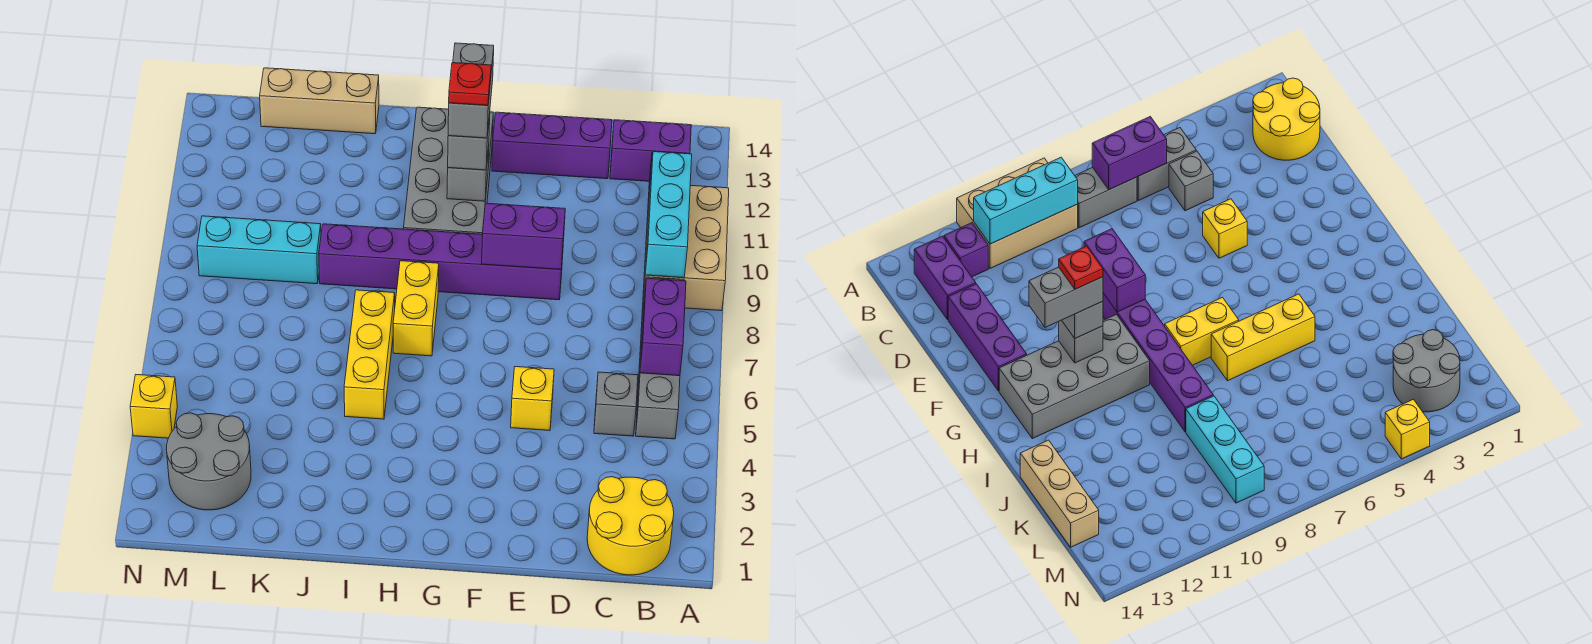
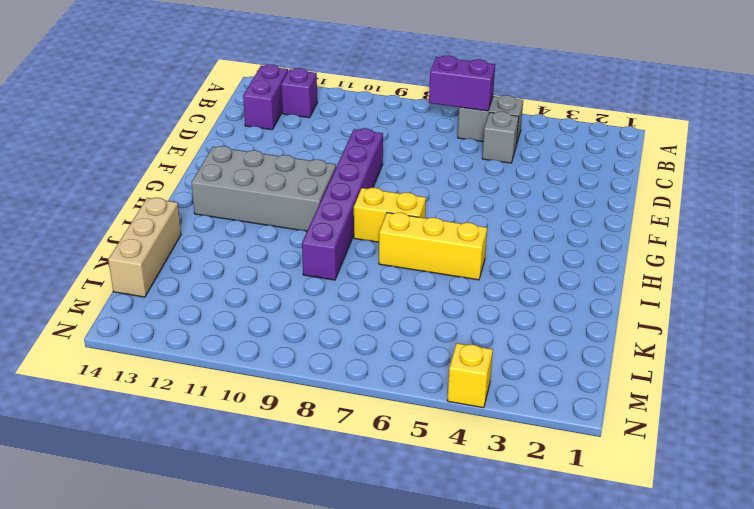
none -> tan 2x3 brick [643,185,729,311]
none -> yellow 2x2 round brick [587,477,674,575]
none -> grey 1x2 brick [1075,167,1137,228]

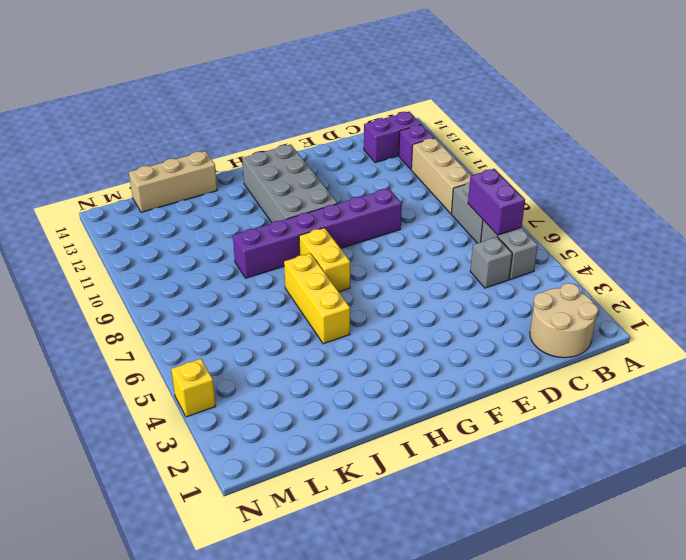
tan 2x2 round brick [530,283,598,358] -> yellow 2x2 round brick [587,477,674,575]
tan 1x3 brick [411,138,471,213] -> tan 2x3 brick [643,185,729,311]
none -> purple 1x3 brick [492,112,612,179]
none -> yellow 1x1 brick [511,367,554,431]
none -> cyan 1x3 brick [197,216,321,284]

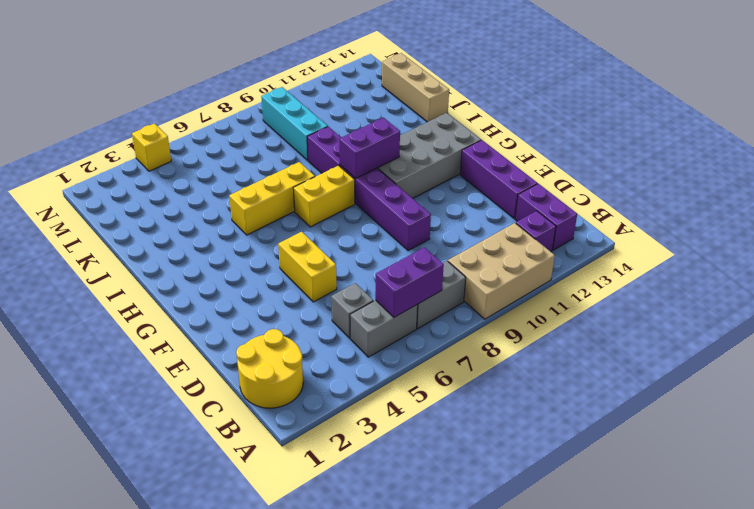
yellow 1x2 brick [278,232,337,302] -> yellow 1x1 brick [511,367,554,431]
purple 1x2 brick [339,118,400,178] -> purple 1x2 brick turned to [482,203,565,269]
none -> grey 2x2 round brick [166,413,251,510]
none -> cyan 1x3 brick [645,152,692,278]
none -> grey 1x1 brick [447,147,489,201]

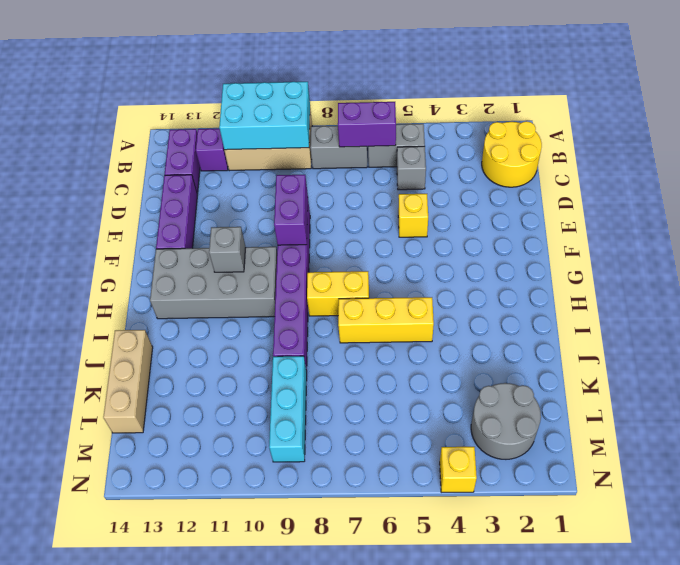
cyan 2x3 brick [219,82,310,150] -> cyan 1x3 brick [645,152,692,278]
none -> grey 1x1 brick [448,114,490,170]
none -> grey 1x2 brick [448,43,494,138]
none -> red 1x1 plate [449,63,491,105]

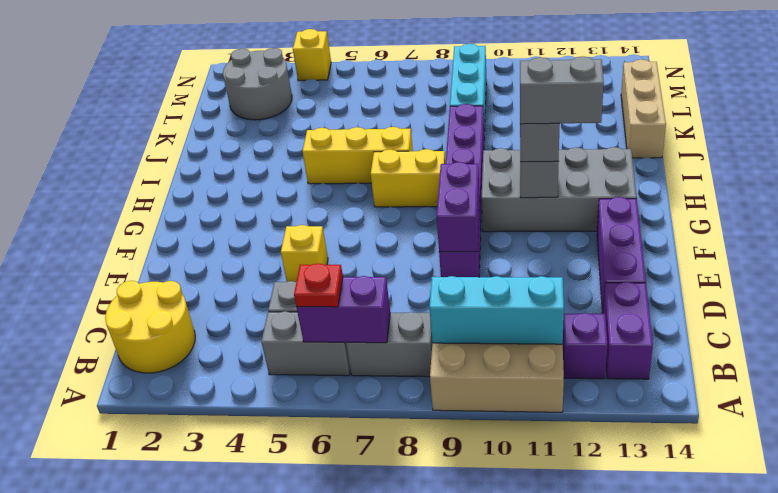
red 1x1 plate [294,263,343,307] -> red 1x1 plate moved to [449,63,491,105]

